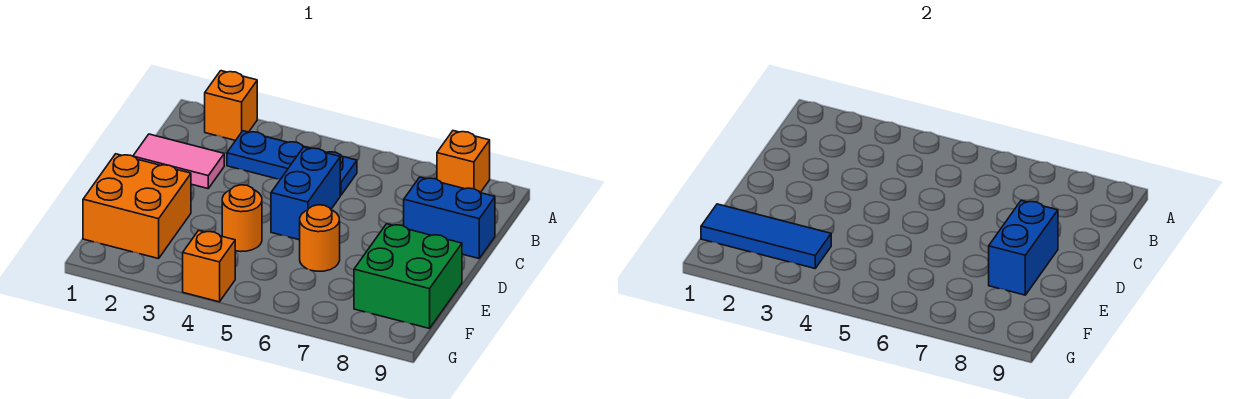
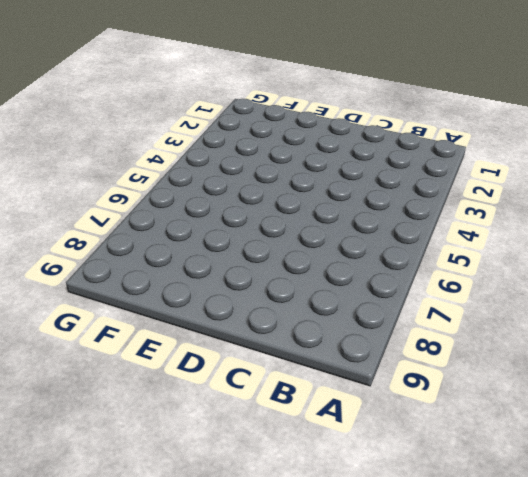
none -> orange 1x1 brick [205,71,257,141]
none -> orange 1x1 brick [437,131,490,193]
none -> blue 1x3 plate [227,131,357,195]

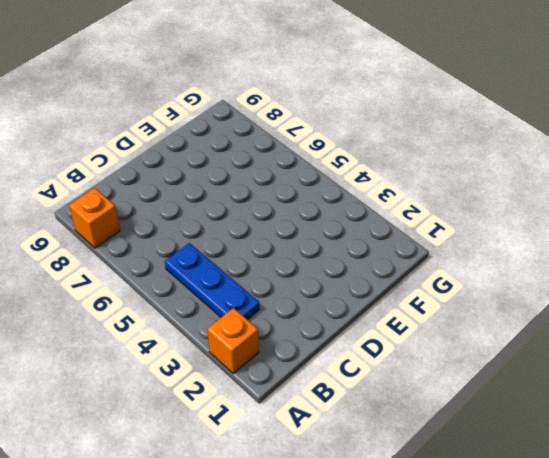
none -> pink 1x2 tile [133,134,224,188]
none -> blue 1x2 brick [271,147,340,240]
none -> blue 1x2 brick [404,177,495,258]

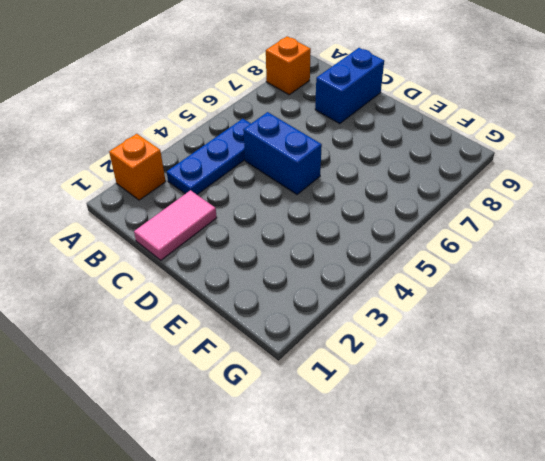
none -> orange 2x2 brick [83,154,191,259]
none -> orange 1x1 round brick [222,185,262,251]
none -> orange 1x1 round brick [300,205,340,271]

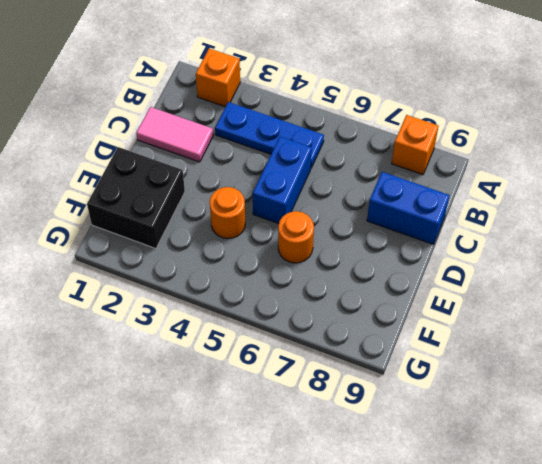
black 2x2 brick [87,147,185,249] -> orange 2x2 brick [83,154,191,259]
none -> green 2x2 brick [354,224,462,328]
none -> orange 1x1 brick [183,230,235,302]
none -> blue 1x2 brick [989,200,1058,295]

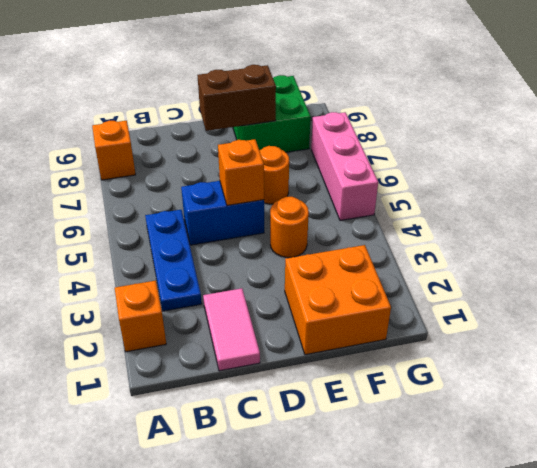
orange 1x1 brick [218,139,264,206] -> orange 1x1 brick moved to [183,230,235,302]
brown 1x2 brick [197,65,276,131] -> blue 1x2 brick [989,200,1058,295]
pink 1x3 brick [311,112,378,221] -> none
none -> blue 1x2 brick [404,177,495,258]
none -> blue 1x3 tile [701,204,831,268]

